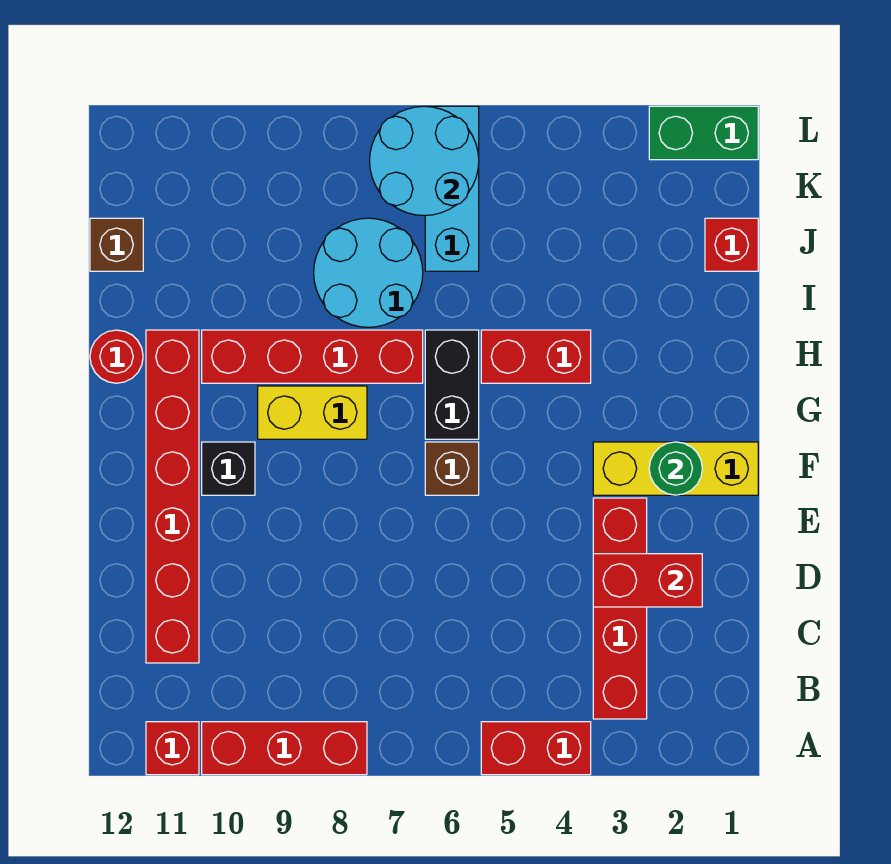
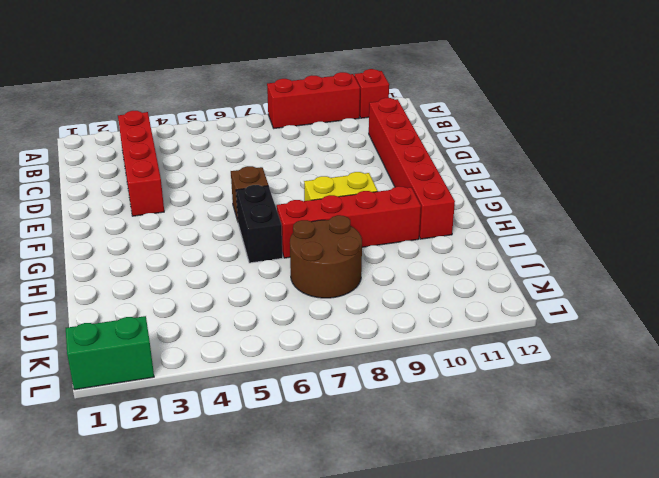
brown 2x2 round brick [290,215,362,298] -> cyan 2x2 round brick [314,218,423,327]
none -> red 1x2 brick [481,722,591,775]
none -> yellow 1x3 brick [593,442,758,495]
none -> black 1x1 brick [202,442,255,495]

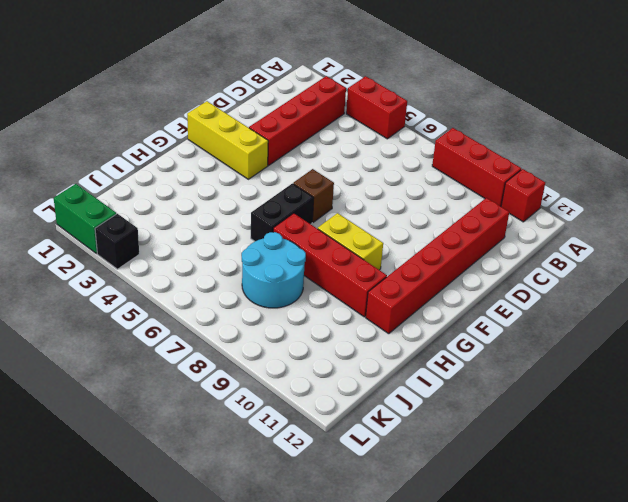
black 1x1 brick [95,214,139,269] -> black 1x1 brick moved to [202,442,255,495]
none -> red 1x2 brick [481,330,591,383]
none -> red 1x1 round brick [90,330,143,383]
none -> red 1x1 brick [705,218,758,271]

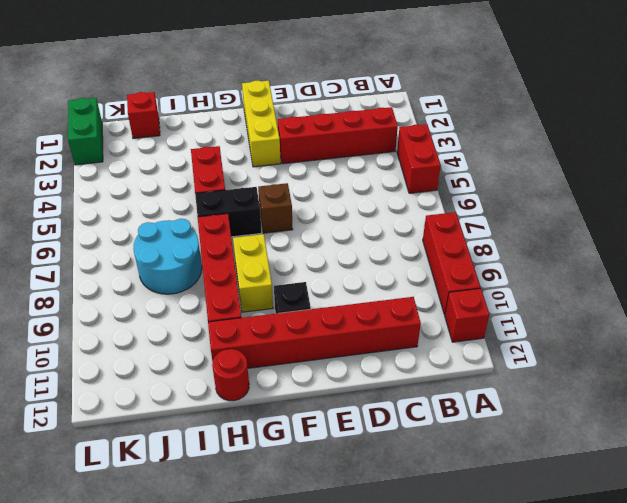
none -> cyan 1x3 brick [425,106,479,271]
none -> brown 1x1 brick [90,218,143,271]
none -> red 1x2 brick [593,554,702,607]

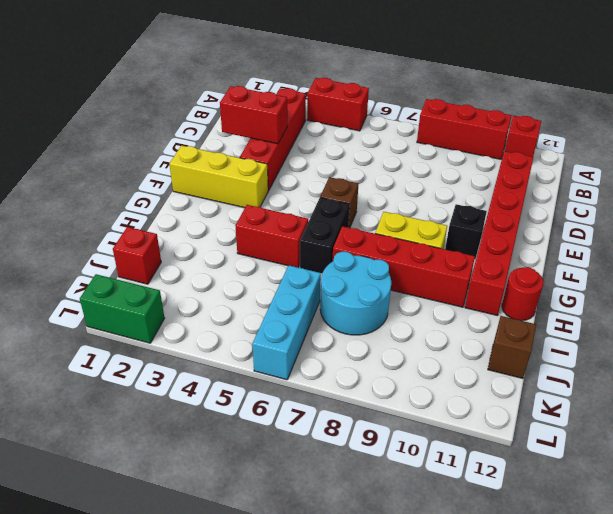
none -> green 1x1 round brick [649,442,702,495]
none -> cyan 2x2 round brick [370,106,479,216]

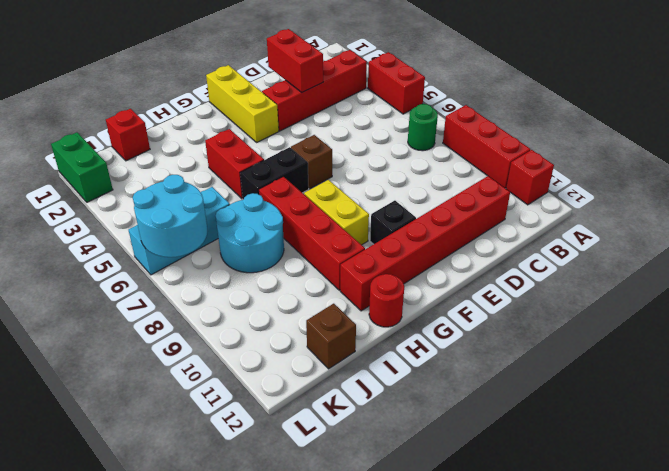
green 1x1 round brick [408,104,438,151] -> green 1x1 round brick moved to [649,442,702,495]

